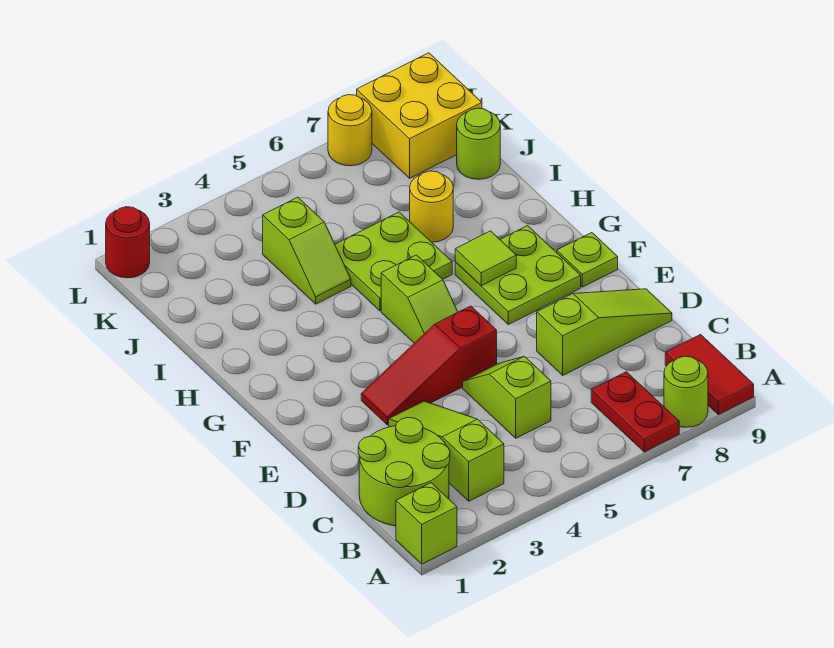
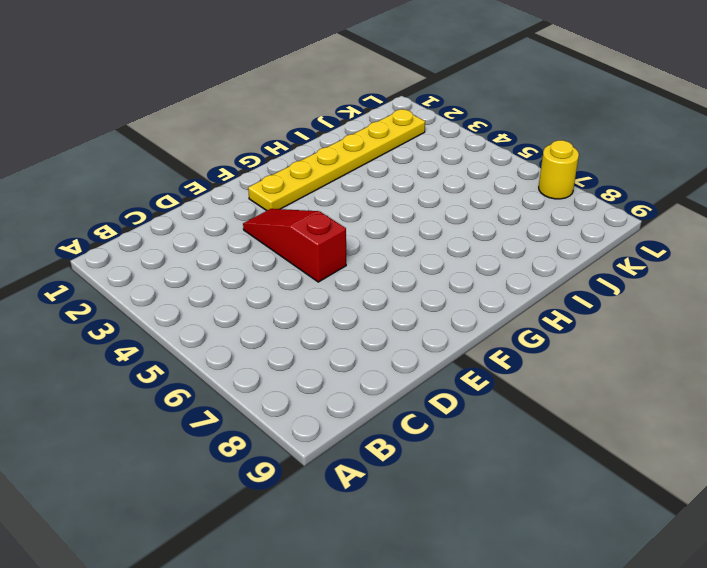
yellow 1x6 plate [248,109,425,211] -> none
none -> lime 1x1 brick [396,483,457,564]
none -> red 1x2 plate [591,372,679,452]
none -> lime 1x1 round brick [664,356,708,427]

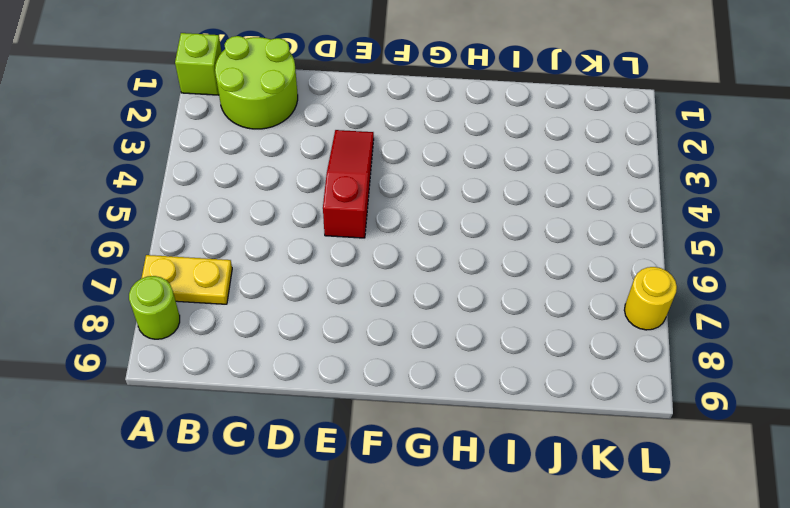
yellow 1x2 plate [142,255,232,304] -> red 1x2 plate [591,372,679,452]
none -> red 1x2 tile [665,335,754,415]
none -> lime 1x3 slope [389,401,504,501]
none -> lime 1x2 slope [463,356,551,438]

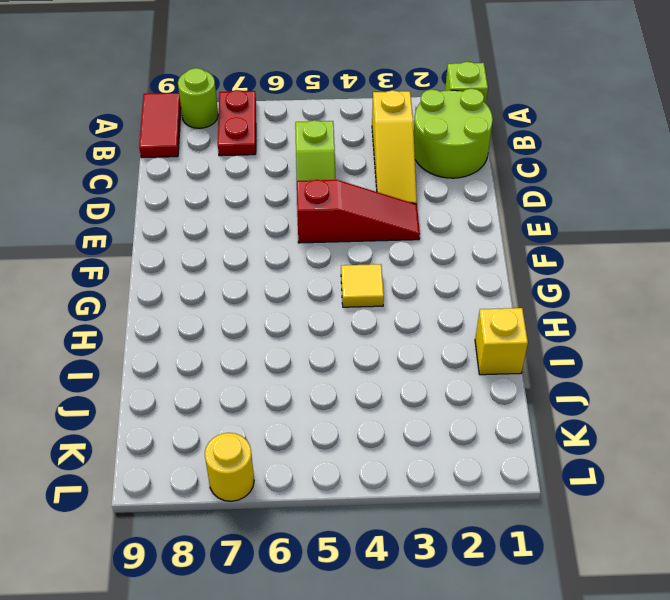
yellow 1x3 slope [372,90,417,204] -> lime 1x3 slope [389,401,504,501]
yellow 1x1 tile [341,264,384,307] -> none
yellow 1x1 brick [475,308,528,375] -> none
none -> lime 1x3 slope [537,289,672,375]
none -> lime 1x2 slope [381,255,458,343]
none -> lime 2x2 plate [455,226,581,324]

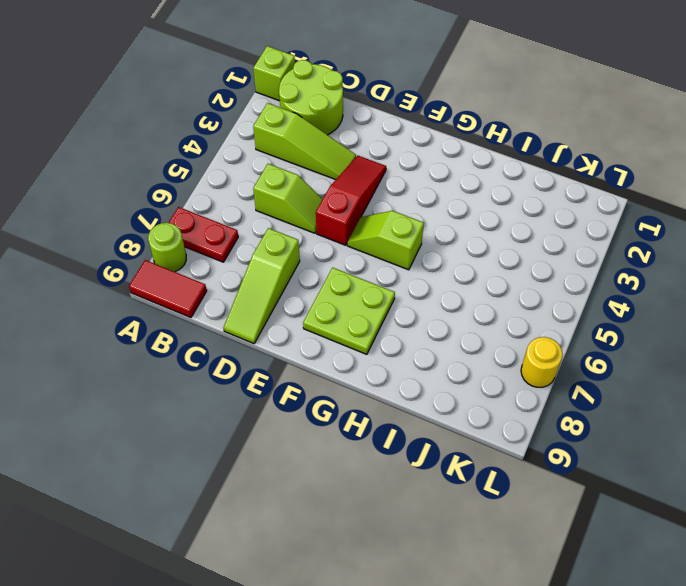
none -> lime 1x1 plate [557,233,618,287]
none -> lime 2x2 plate [335,212,452,311]
none -> lime 1x2 slope [263,197,351,304]

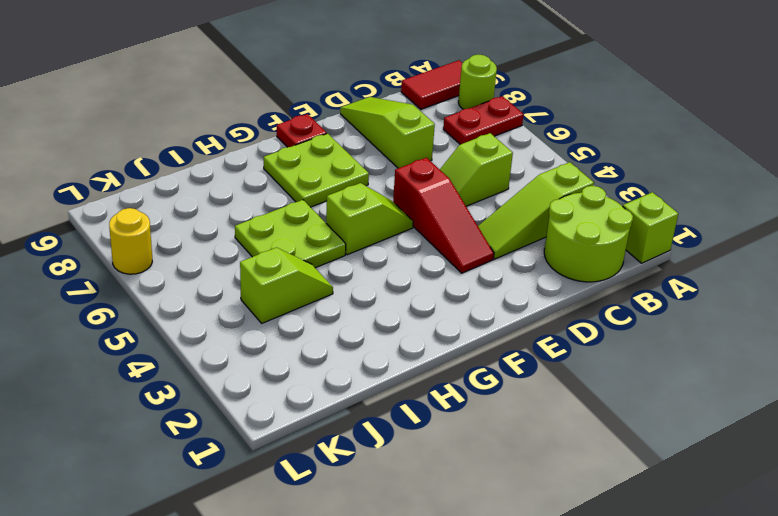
red 1x1 plate [277,114,327,147] -> lime 1x1 plate [557,233,618,287]
none -> yellow 1x1 round brick [410,171,453,242]
none -> lime 1x1 round brick [457,108,500,179]
none -> yellow 2x2 brick [357,53,482,178]

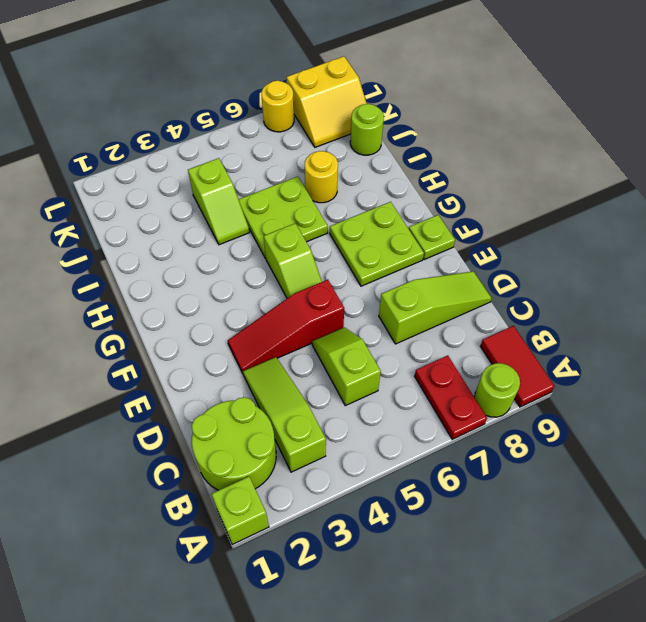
yellow 2x2 slope [287,56,367,147] -> yellow 2x2 brick [357,53,482,178]
none -> red 1x1 round brick [106,207,150,278]
none -> lime 1x1 tile [455,231,516,286]

